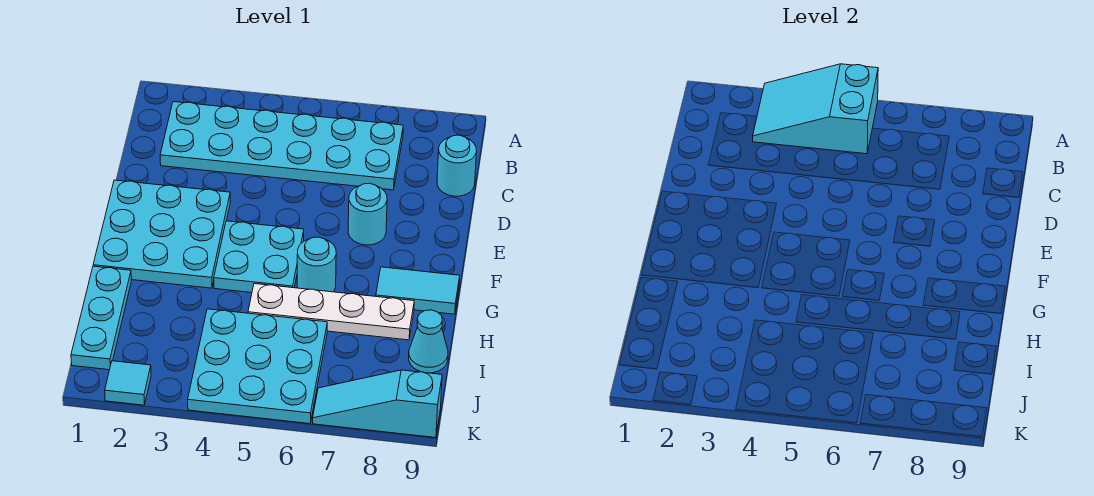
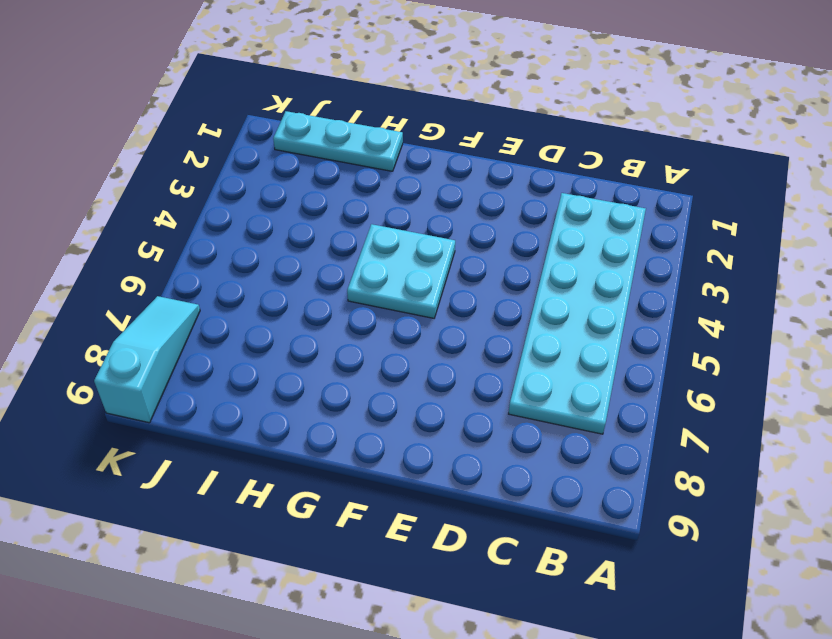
none -> cyan 1x1 round brick [437,135,477,196]
none -> cyan 3x3 plate [93,180,230,288]
none -> cyan 1x1 round brick [348,183,387,245]

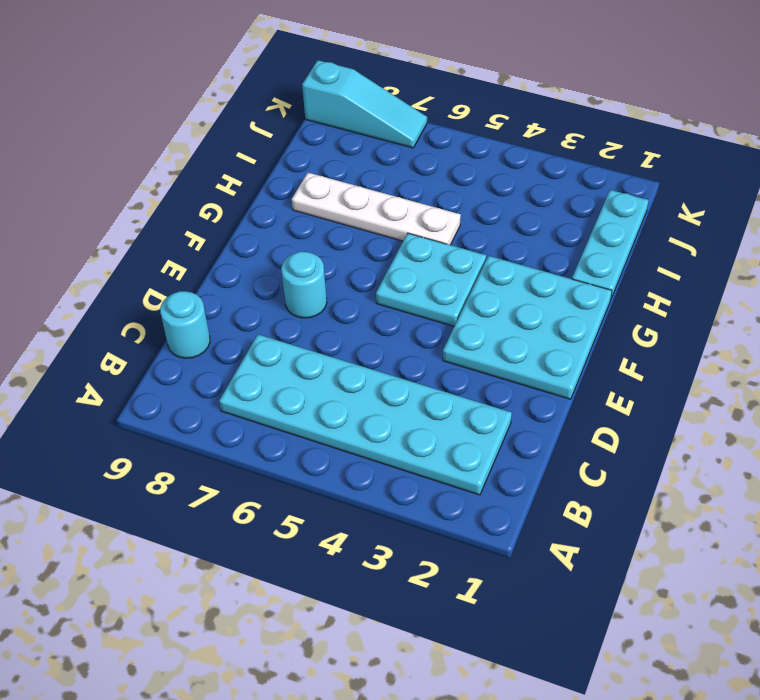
none -> cyan 1x1 round brick [297,237,336,292]
none -> cyan 1x2 tile [376,267,460,314]
none -> cyan 3x3 plate [188,309,327,424]

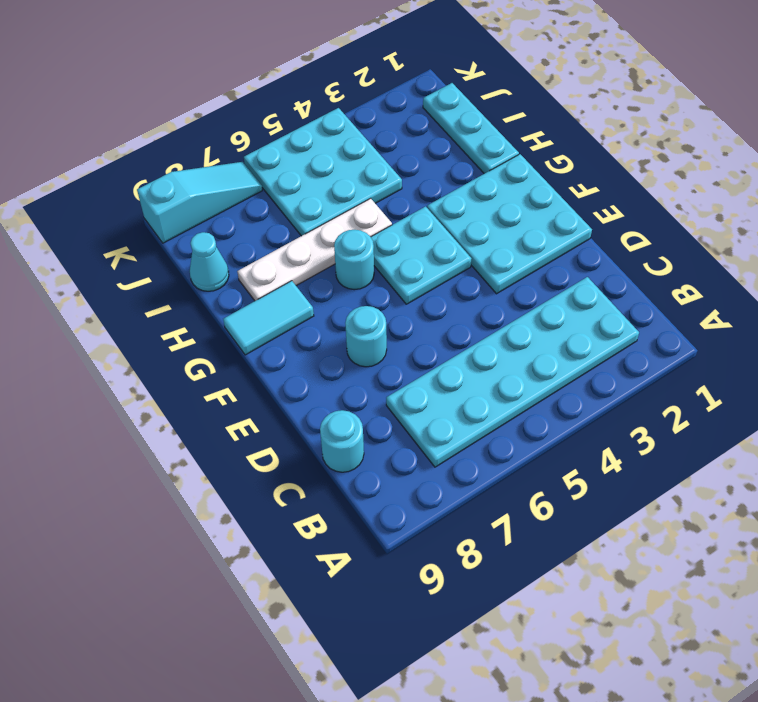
none -> cyan 1x1 tile [105,361,151,405]
none -> cyan 2x3 slope [753,64,878,154]

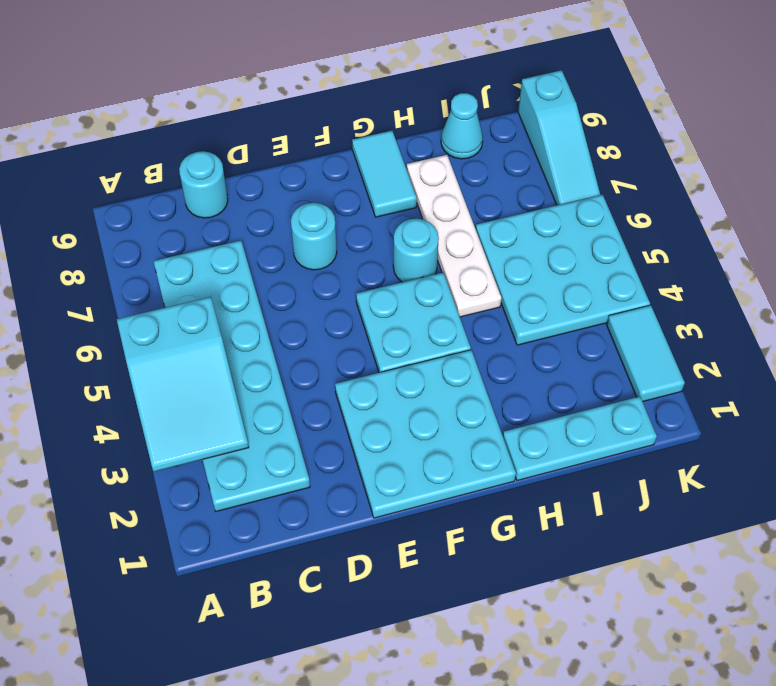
cyan 1x2 tile [607,305,685,402] -> cyan 1x1 tile [105,361,151,405]

